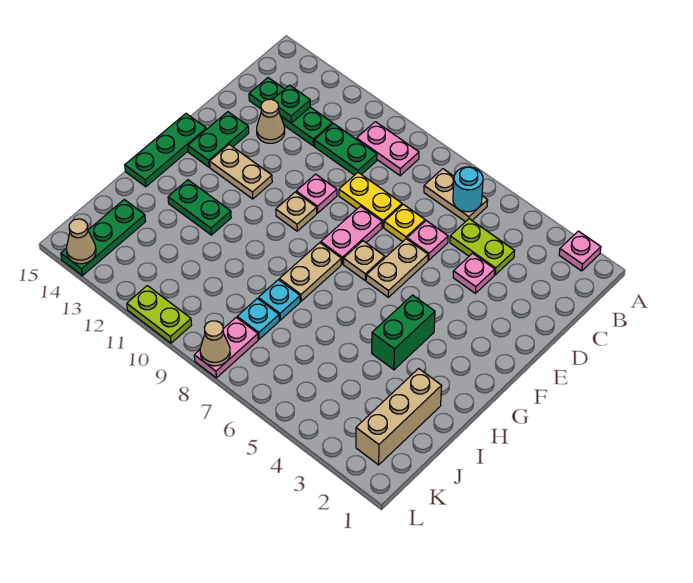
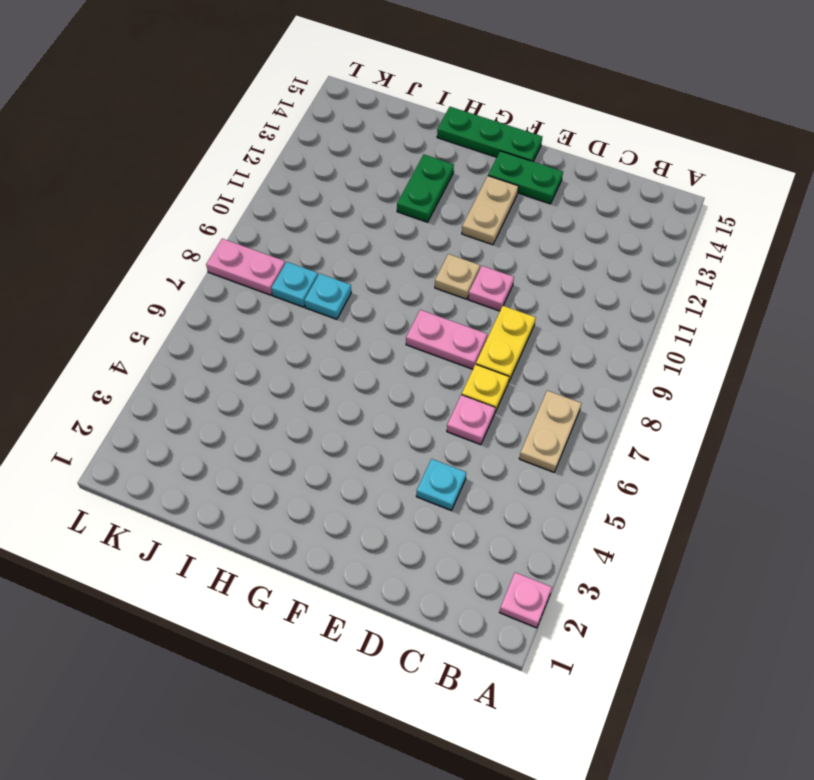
cyan 1x1 plate [416,459,466,510] -> pink 1x1 plate [453,253,495,293]
none -> pink 1x2 plate [357,122,419,176]
none -> lime 1x2 plate [450,219,515,275]
none -> green 1x2 plate [314,124,377,175]
none -> green 1x3 plate [249,78,332,146]

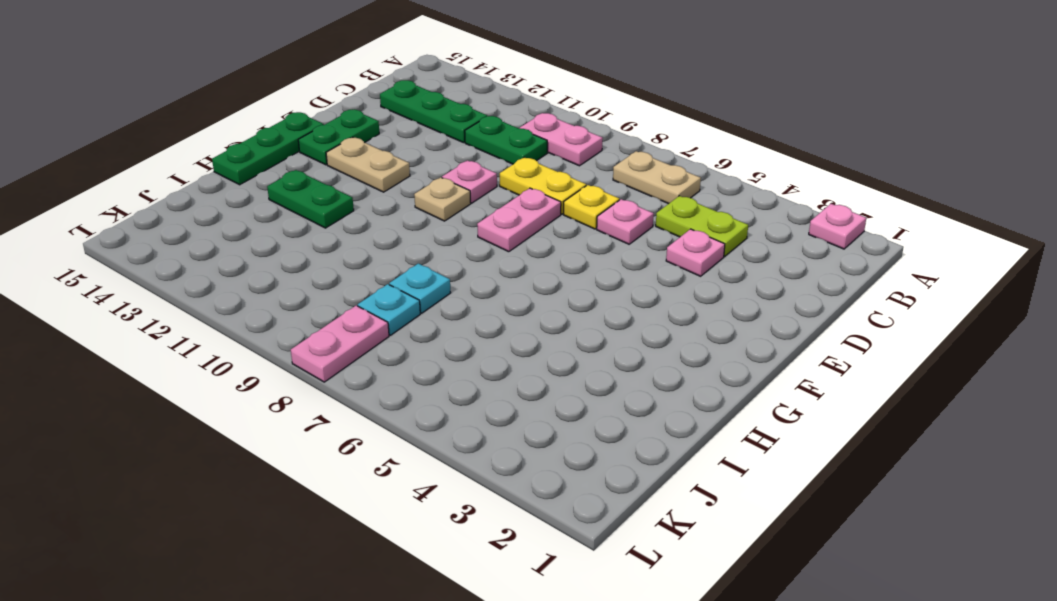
none -> tan 1x1 cone [257,99,285,143]
none -> tan 1x2 plate [366,239,428,297]
none -> tan 1x1 plate [344,241,385,280]
none -> green 1x2 brick [372,295,435,370]

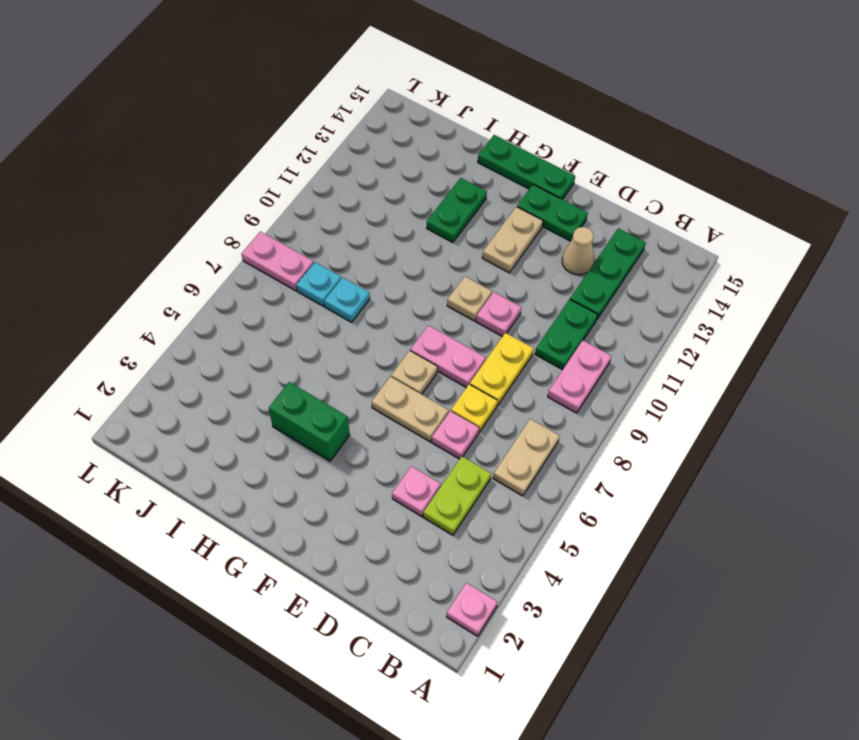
none -> tan 1x2 plate [279,243,341,301]
none -> tan 1x3 brick [356,369,442,465]
none -> green 1x3 plate [61,200,146,276]
none -> lime 1x2 plate [127,286,191,343]

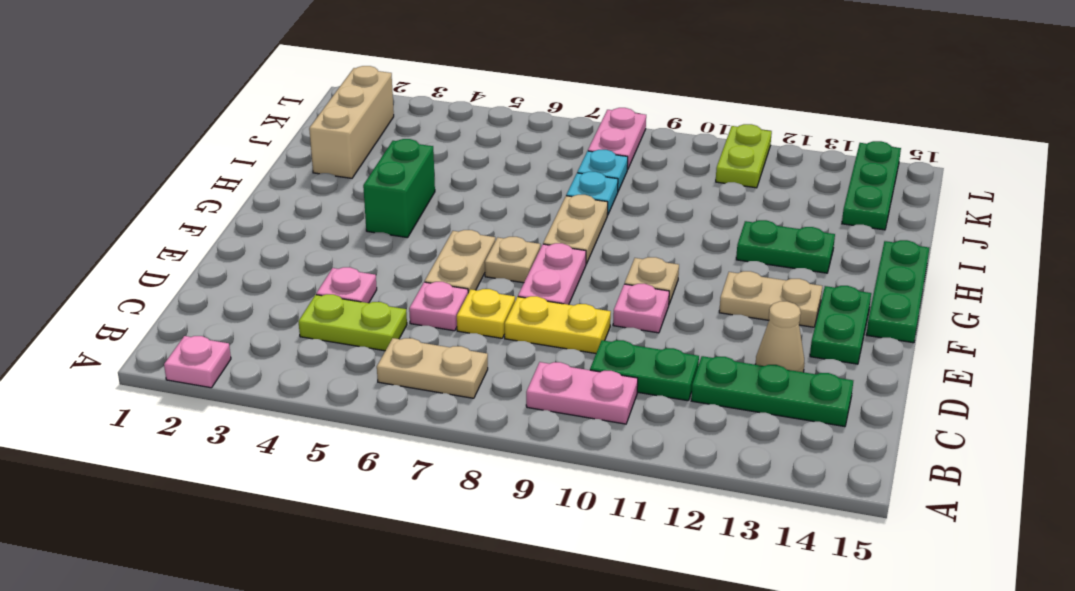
lime 1x2 plate [716,124,772,188] -> lime 1x2 plate turned to [127,286,191,343]
none -> cyan 1x1 round brick [453,167,483,212]
none -> green 1x1 plate [273,85,310,123]
none -> tan 1x1 cone [200,321,230,366]
none -> tan 1x1 cone [67,219,96,264]

